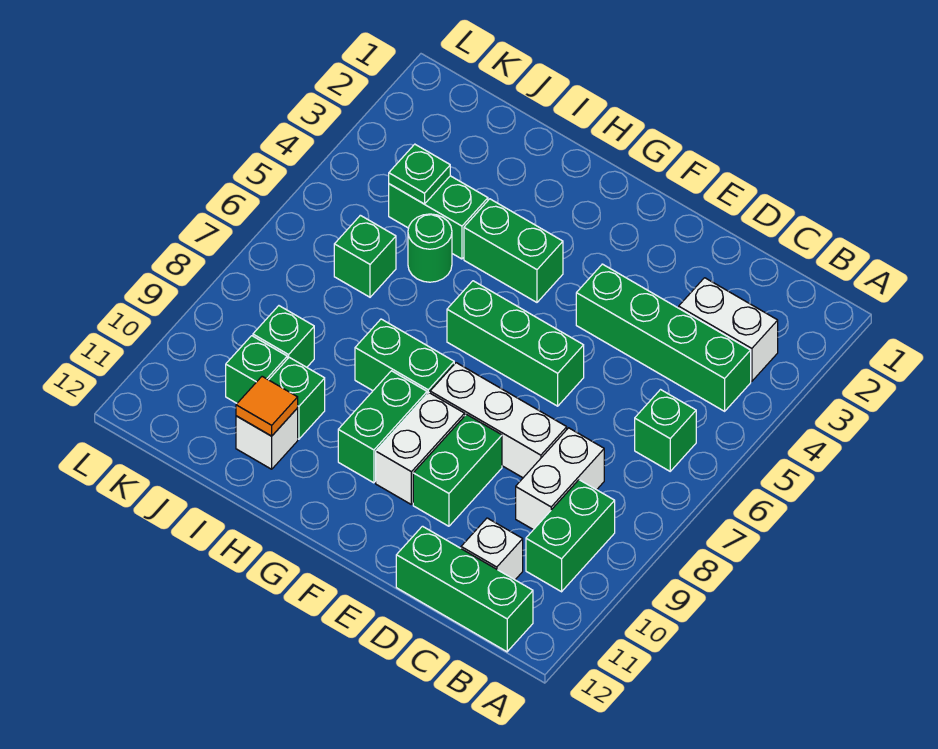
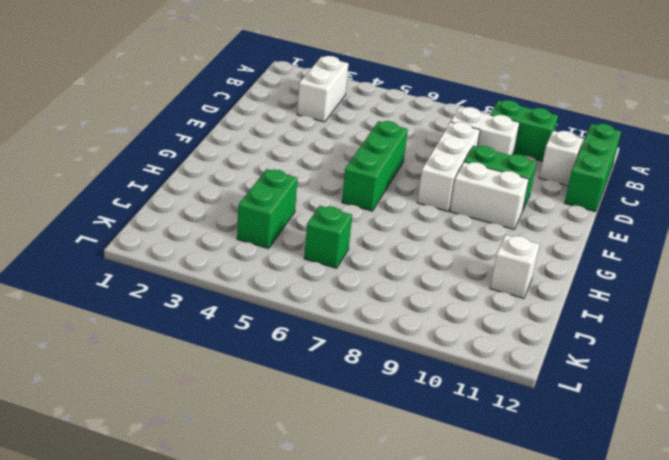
none -> green 1x4 brick [576,264,751,411]
none -> green 1x1 brick [635,390,696,471]
none -> green 1x2 brick [464,199,563,302]

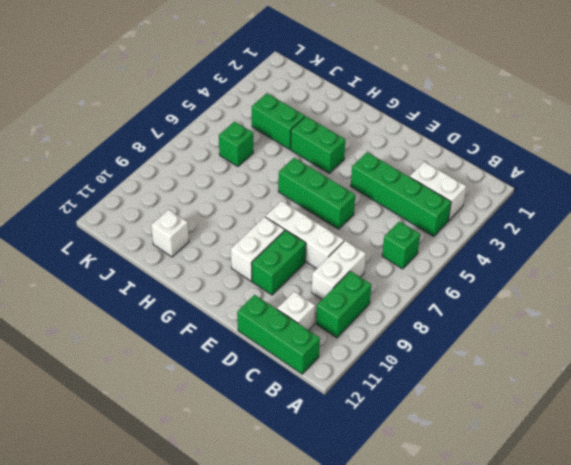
none -> green 1x2 brick [355,319,454,394]
none -> green 1x2 brick [338,371,427,483]
none -> green 1x1 round brick [408,214,452,282]

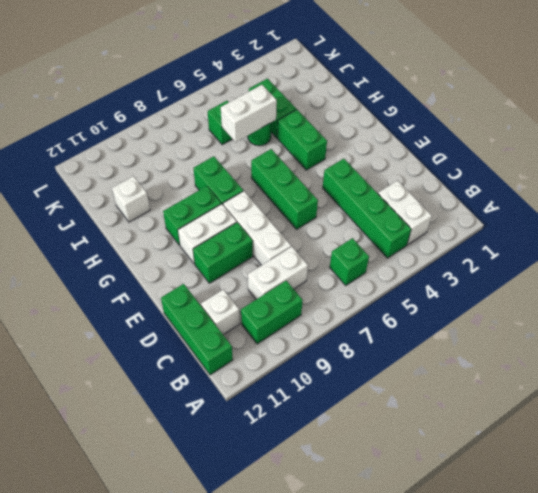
white 1x2 brick [221,85,277,142] -> none
none -> green 1x1 brick [269,357,325,439]
none -> green 1x1 brick [253,306,314,367]
none -> green 1x1 brick [226,336,287,403]

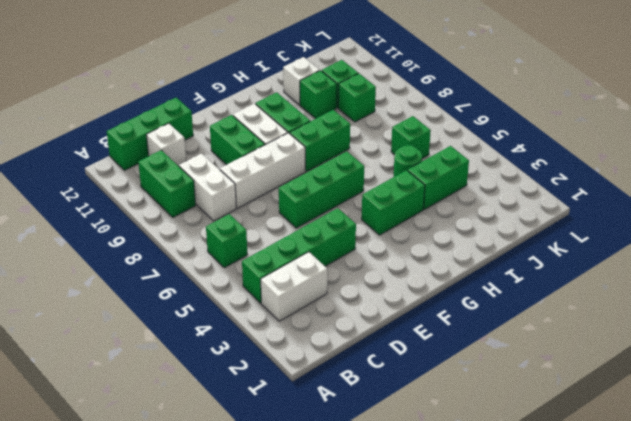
none -> orange 1x1 tile [236,376,298,436]
none -> green 1x1 plate [389,144,450,204]

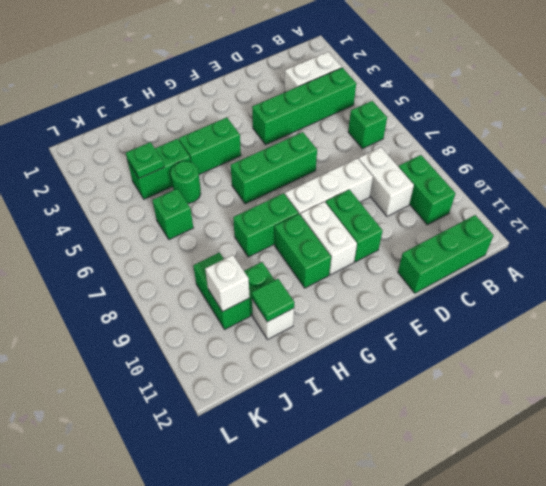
green 1x1 tile [251,279,294,322] -> orange 1x1 tile [236,376,298,436]
white 1x1 brick [205,255,250,312] -> white 1x1 brick moved to [461,518,523,580]

